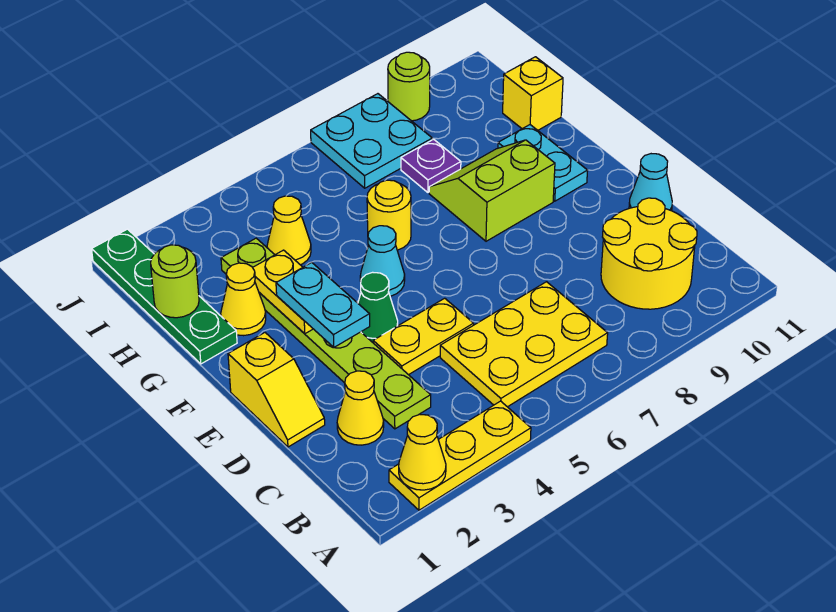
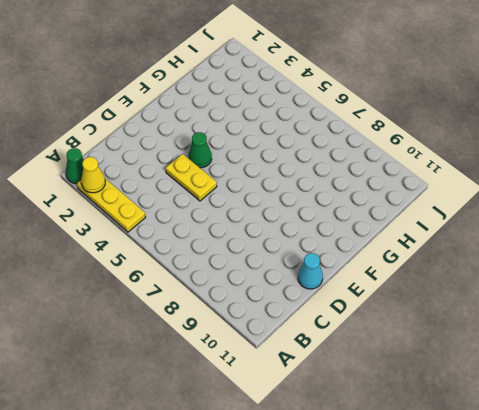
green 1x1 cone [66,148,84,184] -> none
none -> yellow 2x3 plate [440,282,608,407]
none -> yellow 2x2 round brick [601,198,697,309]
none -> yellow 1x1 cone [337,371,384,445]

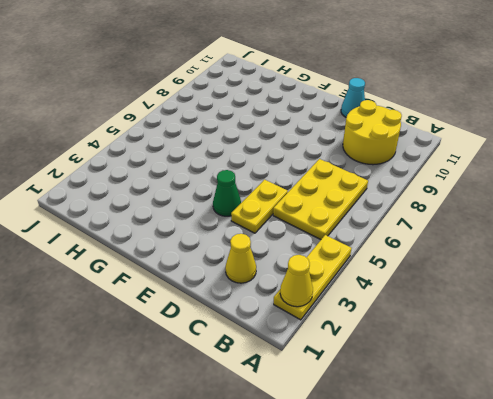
none -> lime 1x6 plate [221,238,431,429]
none -> yellow 1x2 slope [228,333,325,447]
none -> cyan 1x1 cone [360,226,405,296]

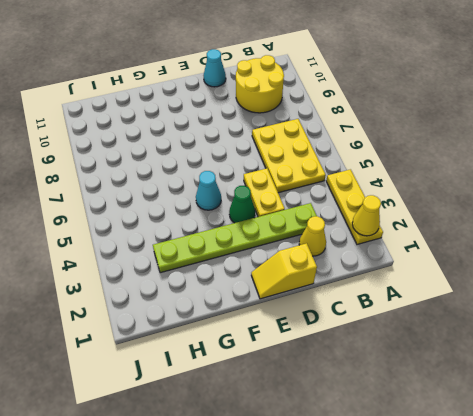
yellow 1x2 slope [251,243,317,299] -> yellow 1x2 slope turned to [228,333,325,447]
none -> lime 2x2 slope [429,140,555,241]
none -> cyan 1x2 plate [498,125,588,201]
none -> green 1x4 plate [92,229,237,364]

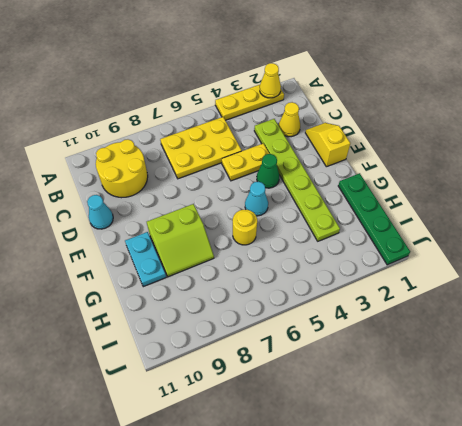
none -> yellow 1x1 cone [221,263,266,336]
none -> yellow 1x1 cone [267,196,311,265]
none -> purple 1x1 plate [401,139,461,192]

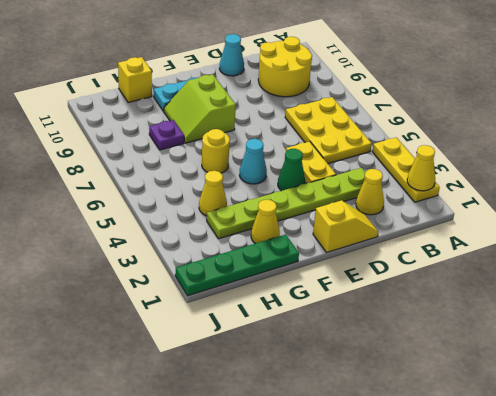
none -> cyan 2x2 plate [311,94,432,188]
none -> lime 1x1 round brick [388,52,430,121]
none -> yellow 1x2 plate [253,250,313,334]

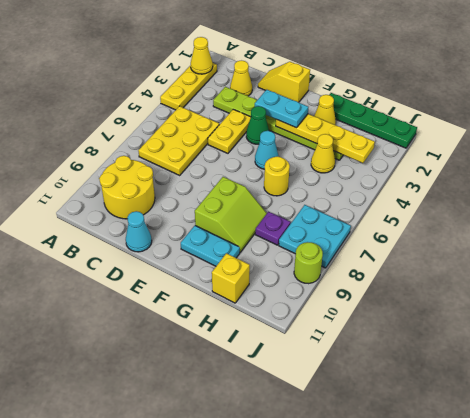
yellow 1x4 plate [276,114,375,163] -> yellow 1x2 plate [253,250,313,334]
none -> lime 1x1 round brick [151,245,199,318]

